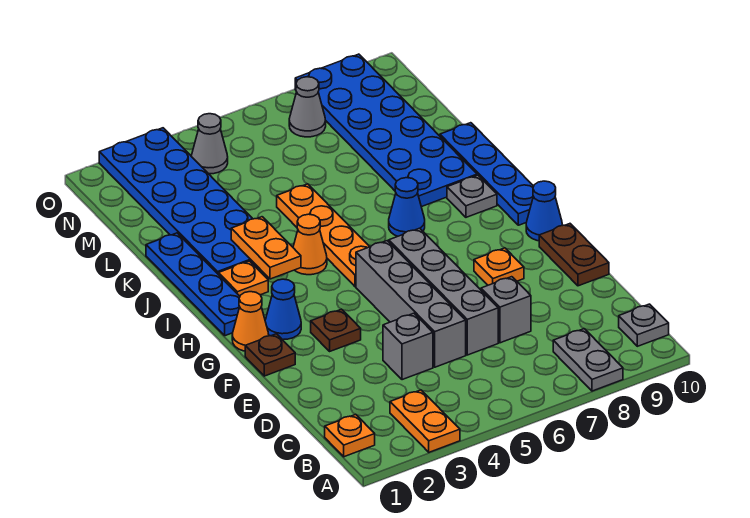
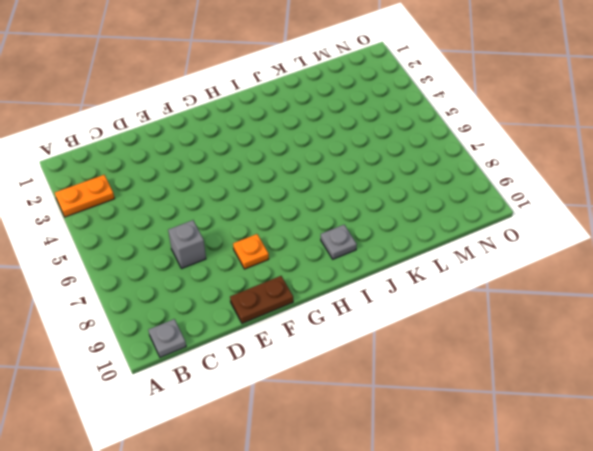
none -> grey 1x2 plate [553,329,623,391]
none -> orange 1x1 plate [325,414,375,457]
none -> grey 1x1 brick [383,313,433,380]

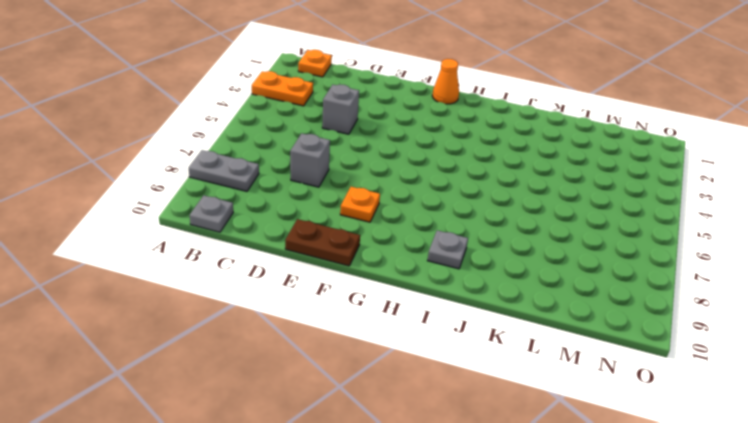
none -> grey 1x4 brick [356,241,466,367]
none -> grey 1x4 brick [389,228,498,355]
none -> brown 1x1 plate [245,334,295,376]

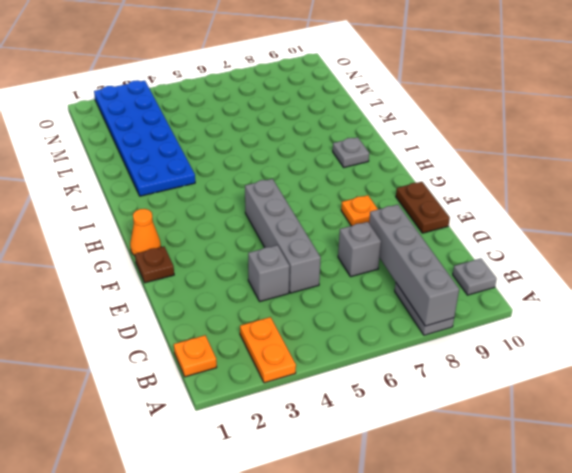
grey 1x4 brick [369,205,459,326] -> grey 1x4 brick moved to [389,228,498,355]
none -> brown 1x1 plate [311,309,361,351]
none -> blue 1x1 cone [265,279,301,340]
none -> blue 1x1 cone [526,181,562,241]

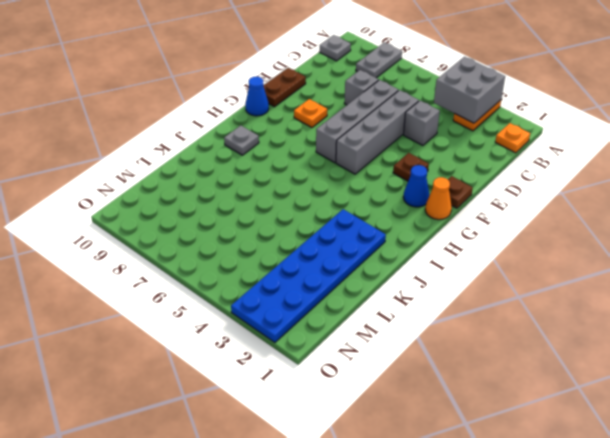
grey 2x2 brick [434,57,505,123] -> none
none -> blue 1x4 plate [146,233,240,336]
none -> orange 1x4 plate [277,184,369,287]
none -> blue 1x4 plate [440,123,534,225]

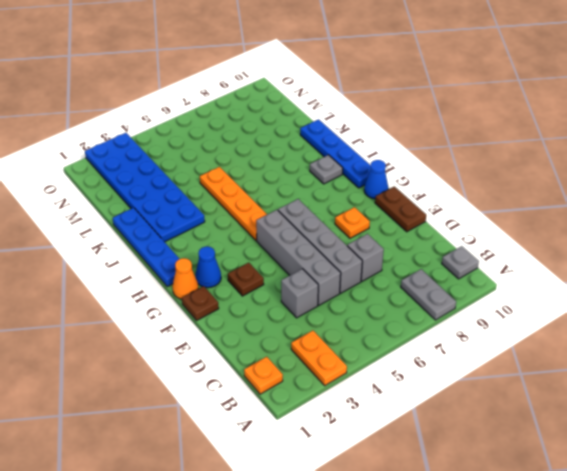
none -> orange 1x1 plate [218,261,268,296]
none -> orange 1x1 cone [293,214,327,275]
none -> blue 1x1 cone [389,178,425,236]

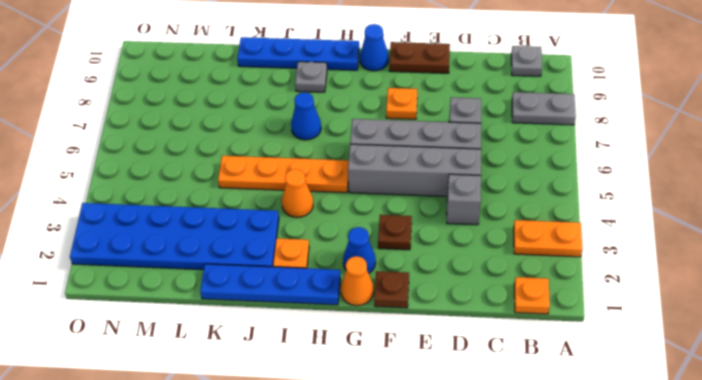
none -> blue 2x6 plate [295,54,477,207]
none -> grey 1x1 cone [191,114,228,174]
none -> grey 1x1 cone [289,77,326,137]

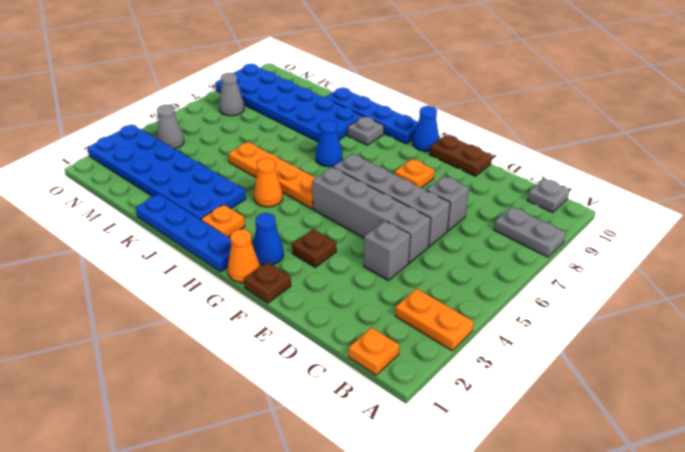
none -> orange 1x2 plate [231,217,301,279]

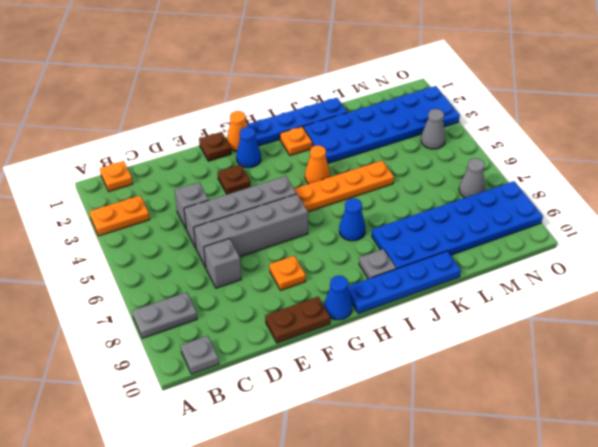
none -> orange 1x2 plate [231,217,301,279]

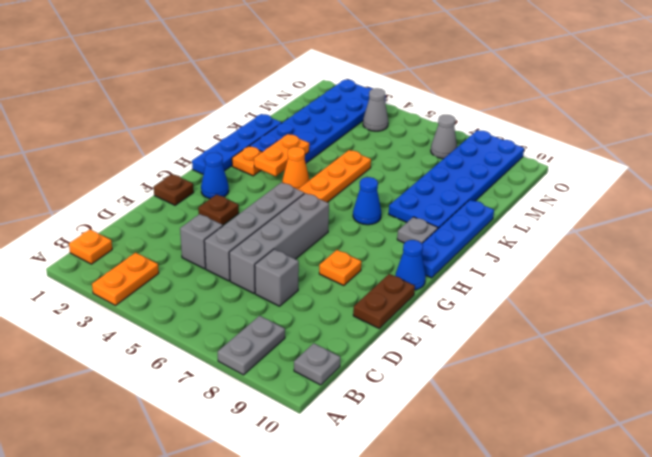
none -> orange 1x1 cone [232,292,269,351]

